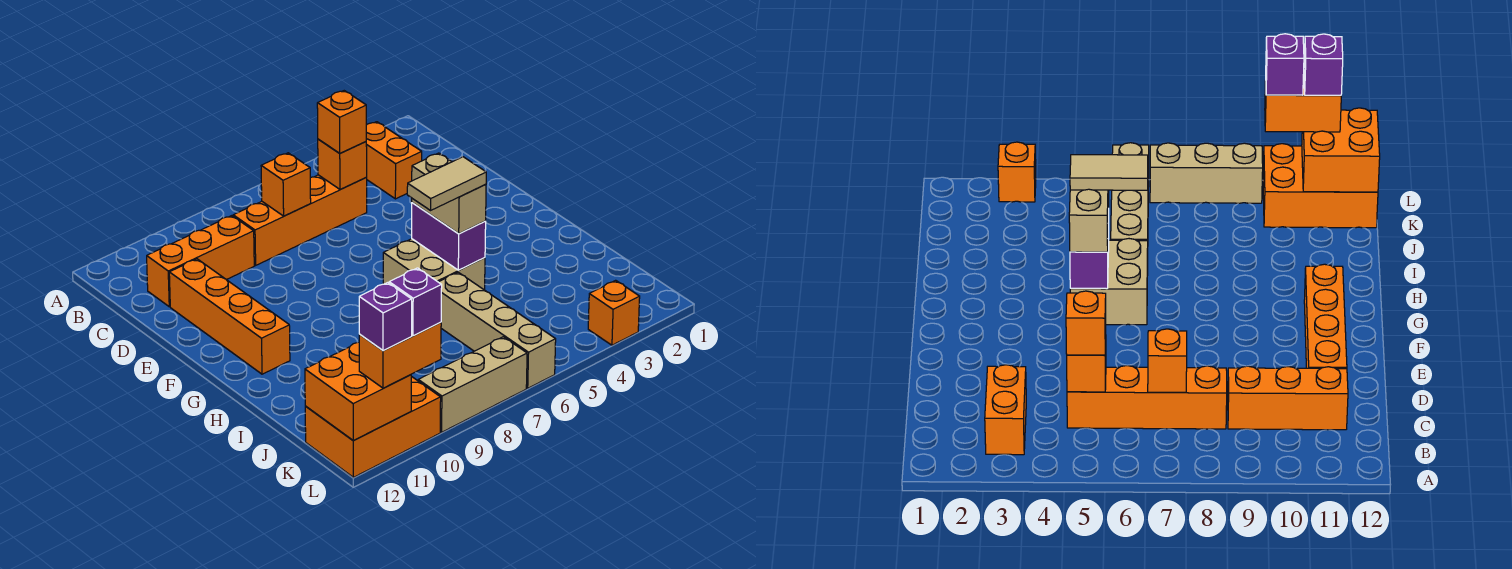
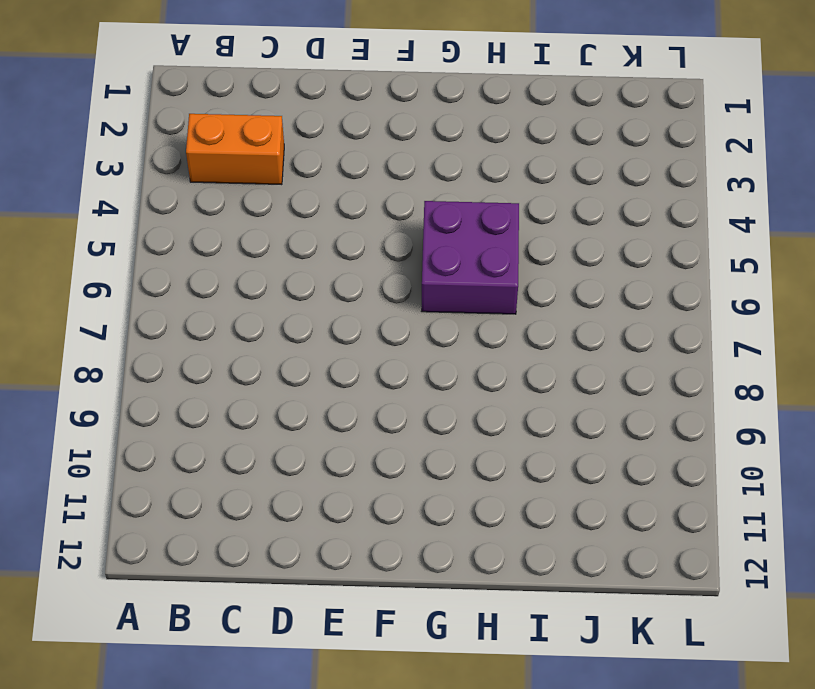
purple 2x2 brick [422,201,519,314] -> tan 2x2 brick [383,239,485,290]
none -> orange 1x4 brick [233,175,367,265]
none -> orange 1x3 brick [147,216,254,307]
none -> orange 1x4 brick [169,259,290,374]

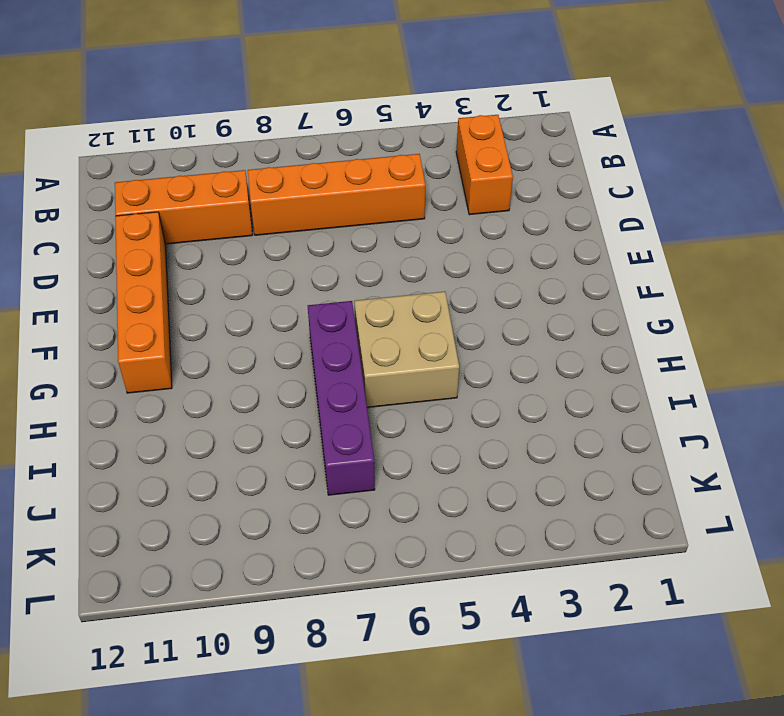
purple 1x4 brick [308,301,375,495] -> none
none -> tan 1x4 brick [439,272,556,388]
none -> orange 2x3 brick [305,376,441,477]
none -> orange 1x1 brick [588,280,640,345]

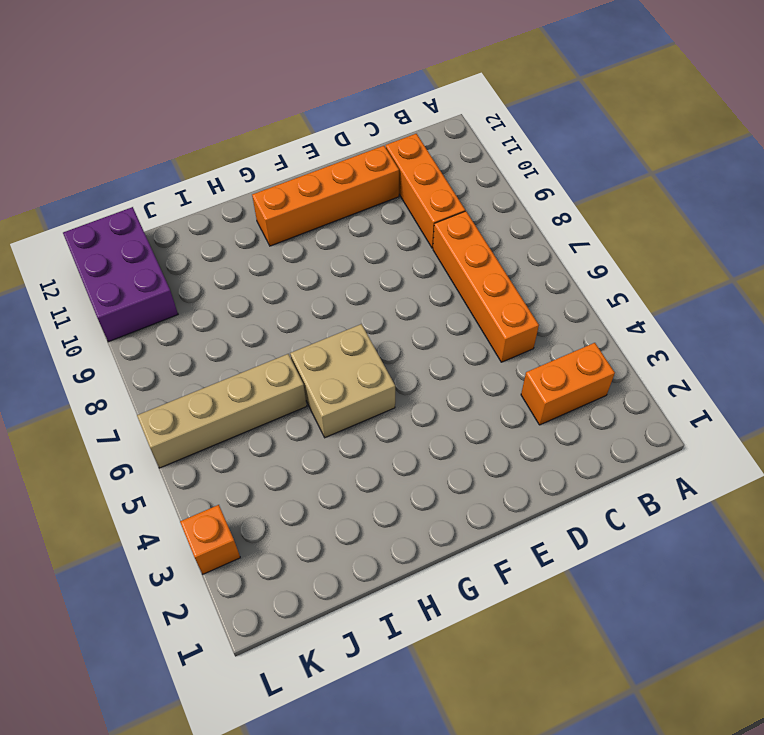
purple 2x3 brick [63,207,178,342] -> orange 2x3 brick [305,376,441,477]
none -> tan 1x3 brick [418,337,527,432]
none -> orange 1x1 brick [318,139,367,190]
none -> orange 1x1 brick [261,153,311,216]

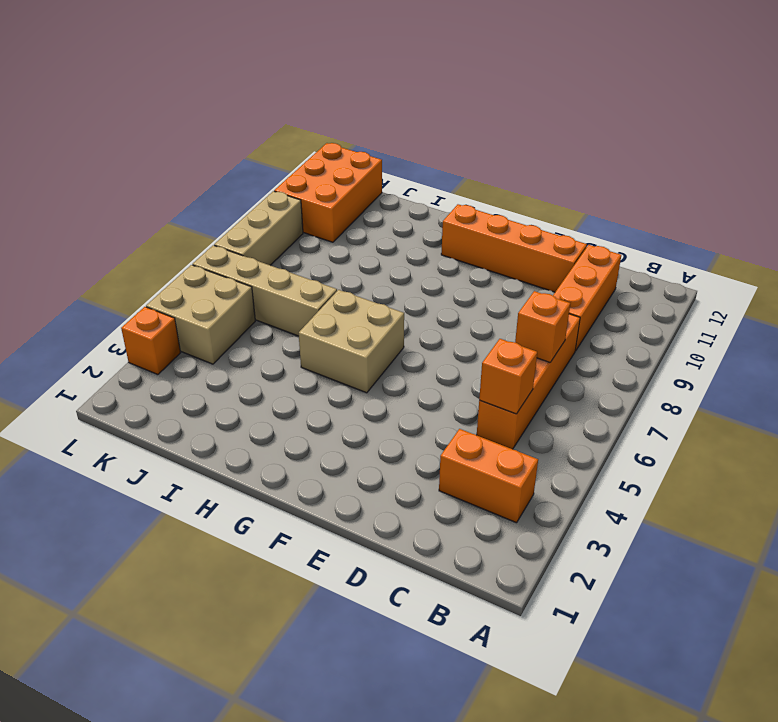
tan 2x2 brick [146,265,255,364] -> none
none -> purple 1x2 brick [412,203,486,270]
none -> orange 2x2 brick [305,342,411,441]
none -> orange 1x1 brick [317,91,366,153]

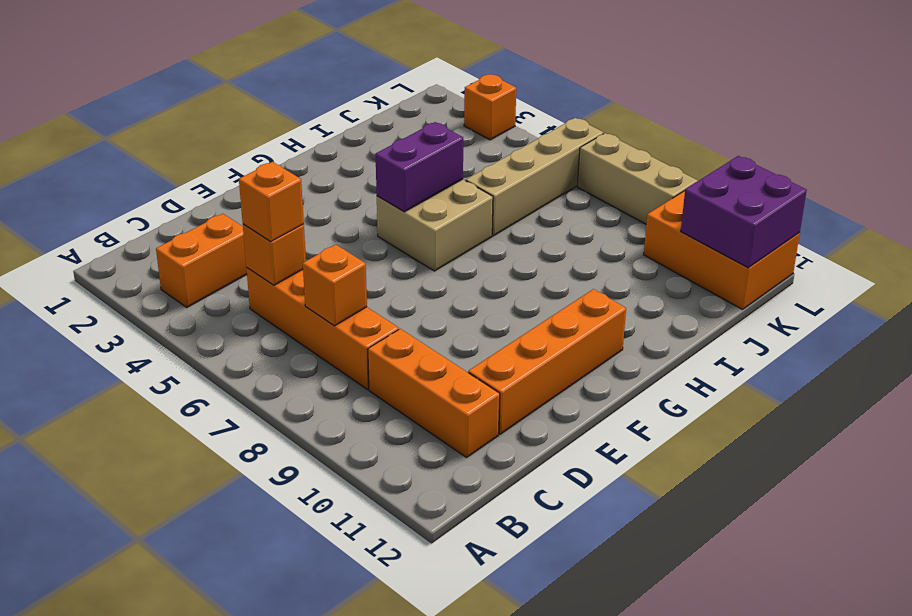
purple 2x2 brick [681,156,807,268] -> orange 2x2 brick [305,342,411,441]
none -> tan 1x2 brick [412,153,486,234]
none -> orange 1x2 brick [359,322,441,388]
none -> tan 1x2 tile [407,157,486,210]

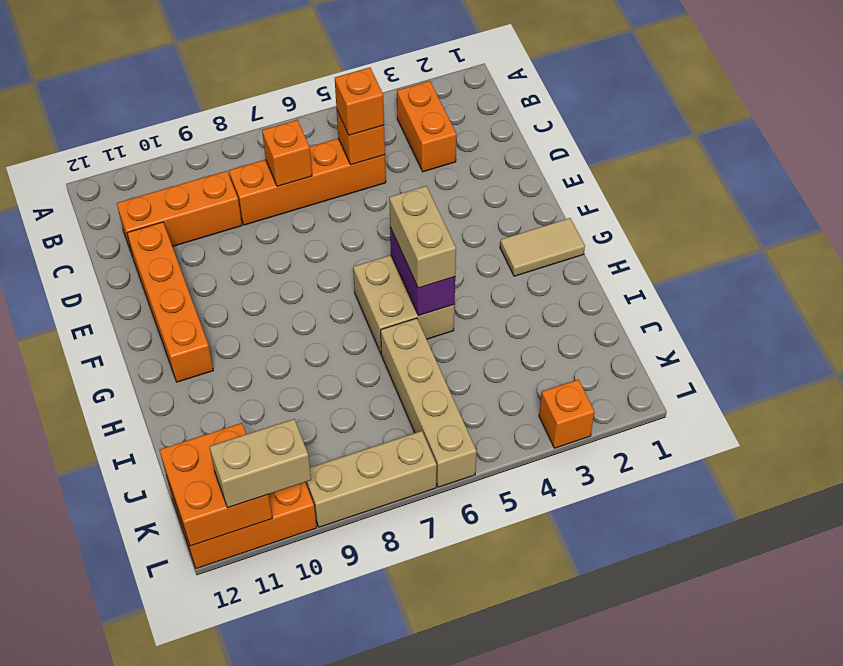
tan 1x2 tile [500,218,585,276] -> tan 1x2 tile moved to [407,157,486,210]
tan 1x2 brick [209,419,311,508] -> orange 1x2 brick [359,322,441,388]
none -> purple 1x1 brick [389,268,442,336]
none -> purple 1x1 brick [359,283,412,351]

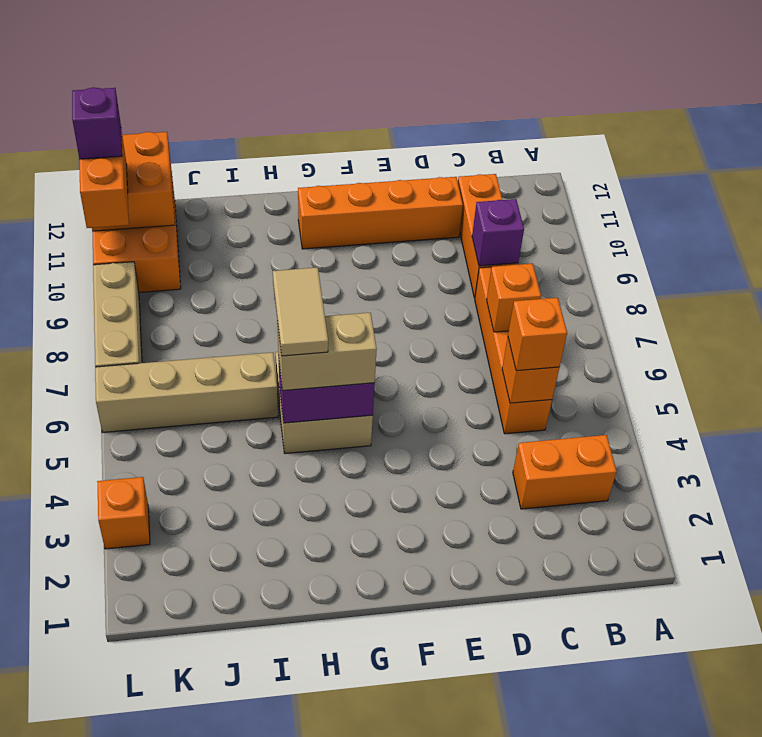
purple 1x1 brick [472,199,524,266] -> purple 1x1 brick moved to [389,268,442,336]

